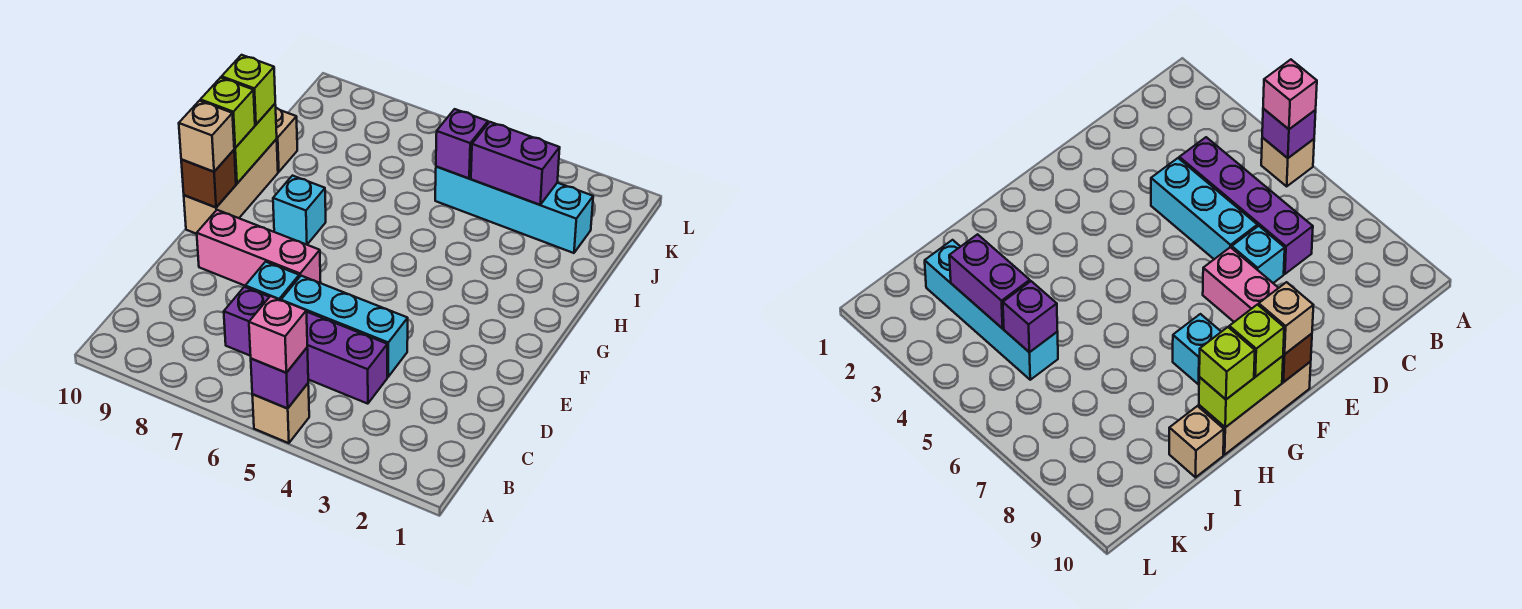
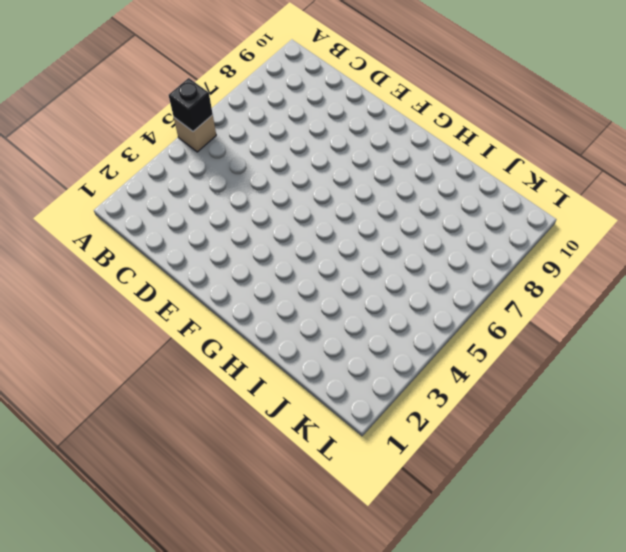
black 1x1 brick [169,78,213,131] -> purple 1x1 brick [251,348,308,408]
none -> purple 1x4 brick [224,287,387,404]
none -> cyan 1x3 brick [281,276,408,377]
none -> cyan 1x1 brick [245,262,299,300]

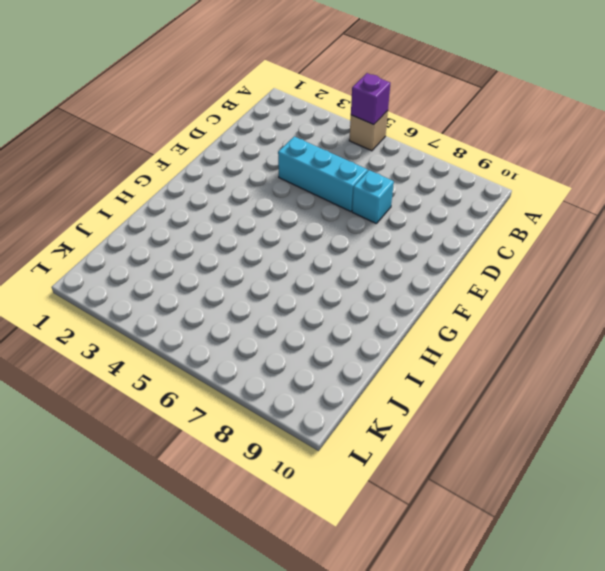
none -> purple 1x4 brick [224,287,387,404]
none -> pink 1x3 brick [197,210,321,286]
none -> tan 1x3 brick [184,139,278,234]

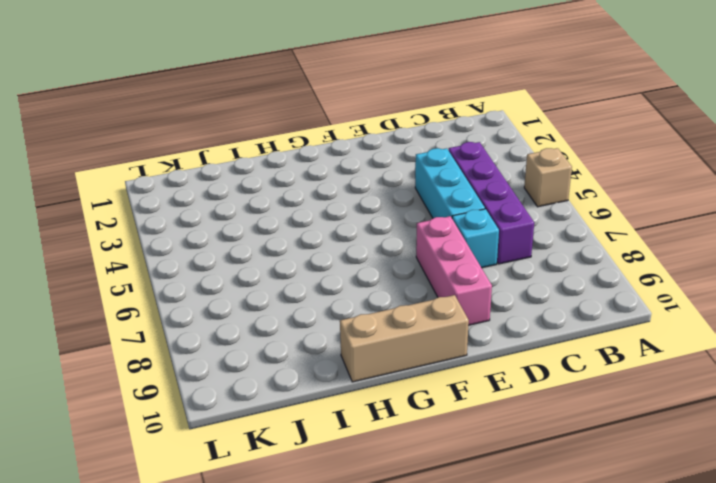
none -> cyan 1x1 brick [273,176,326,245]
none -> tan 1x1 brick [276,108,297,172]
none -> cyan 1x4 brick [435,167,593,253]

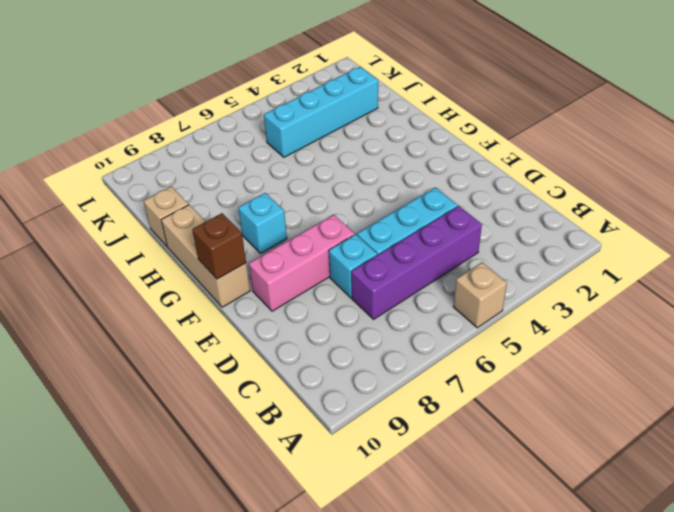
none -> purple 1x1 brick [251,348,308,408]
none -> lime 1x2 brick [234,104,277,184]
none -> purple 1x2 brick [471,122,560,205]

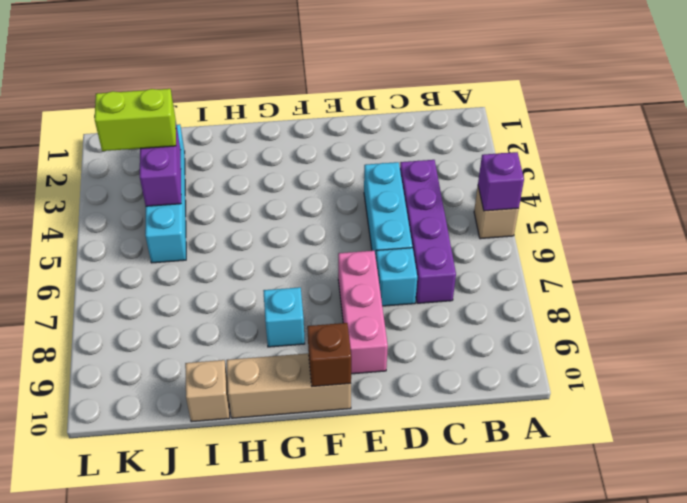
lime 1x2 brick [95,89,176,151] -> lime 1x2 brick moved to [234,104,277,184]
none -> purple 1x1 brick [436,109,488,178]
none -> pink 1x1 brick [249,296,307,373]
none -> tan 1x1 brick [179,101,234,172]

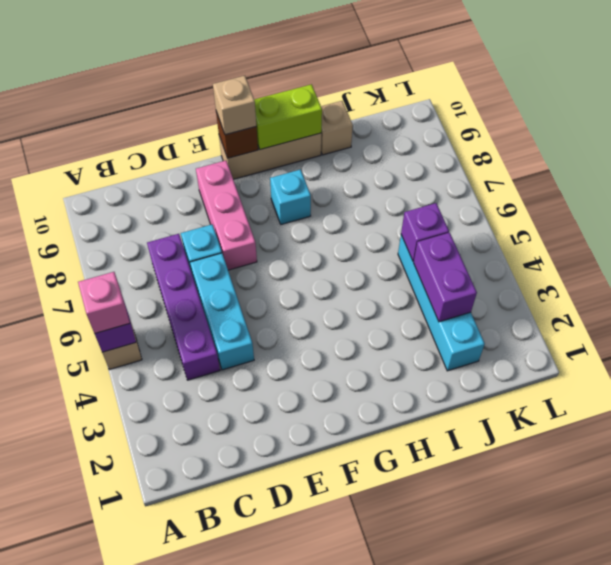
none -> lime 1x1 brick [200,78,255,148]
none -> lime 1x1 brick [222,55,275,124]

